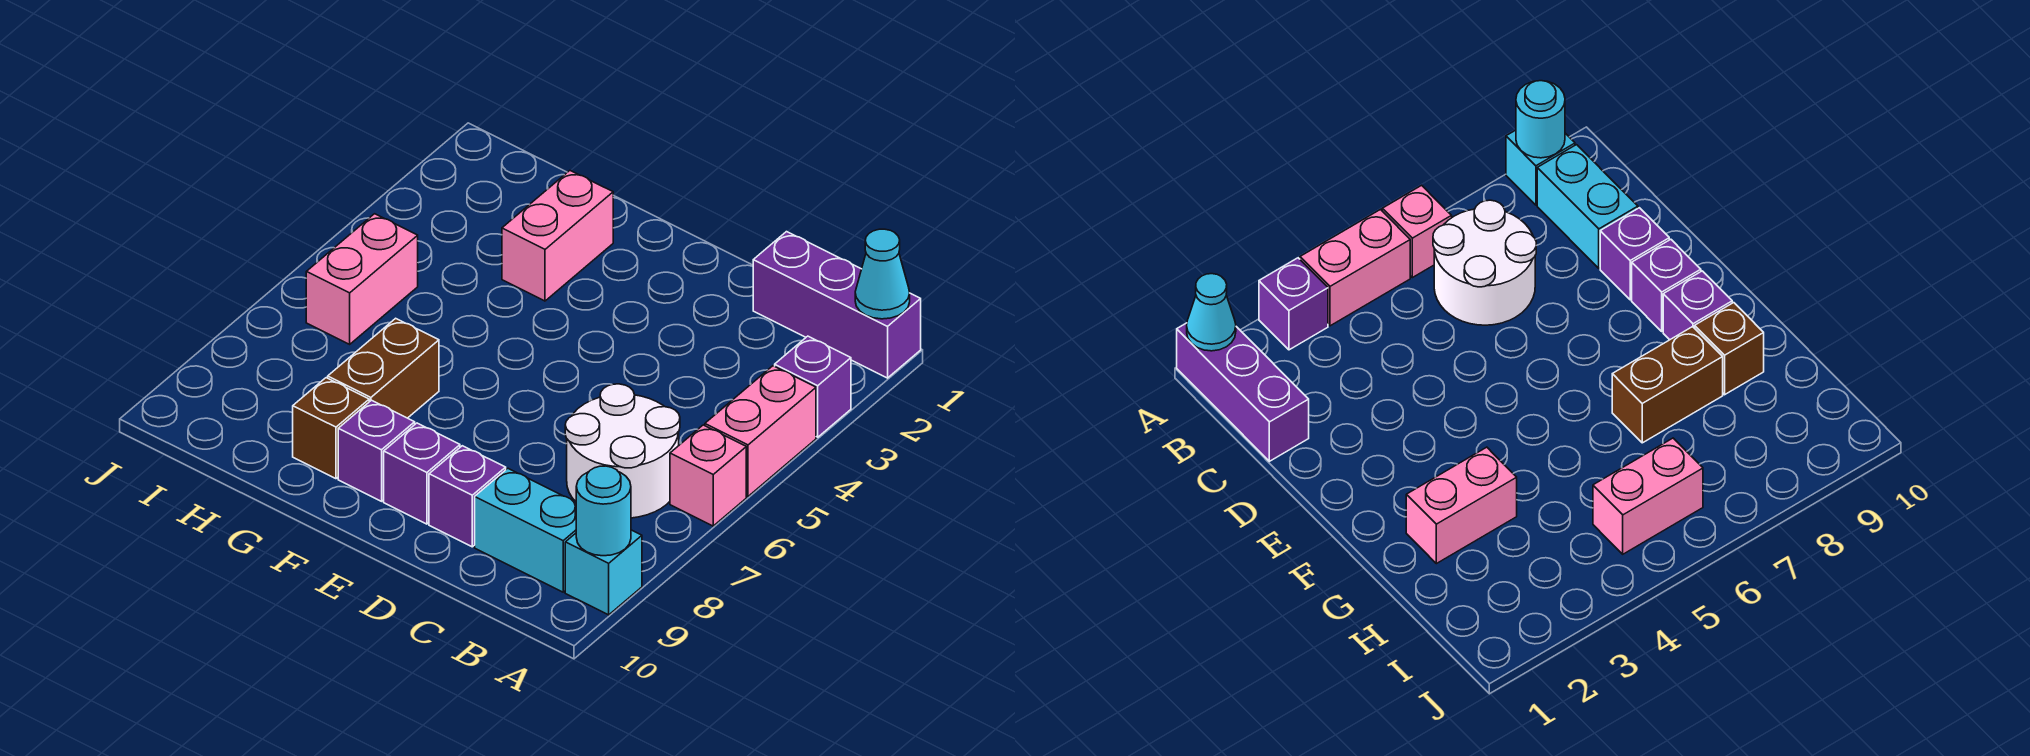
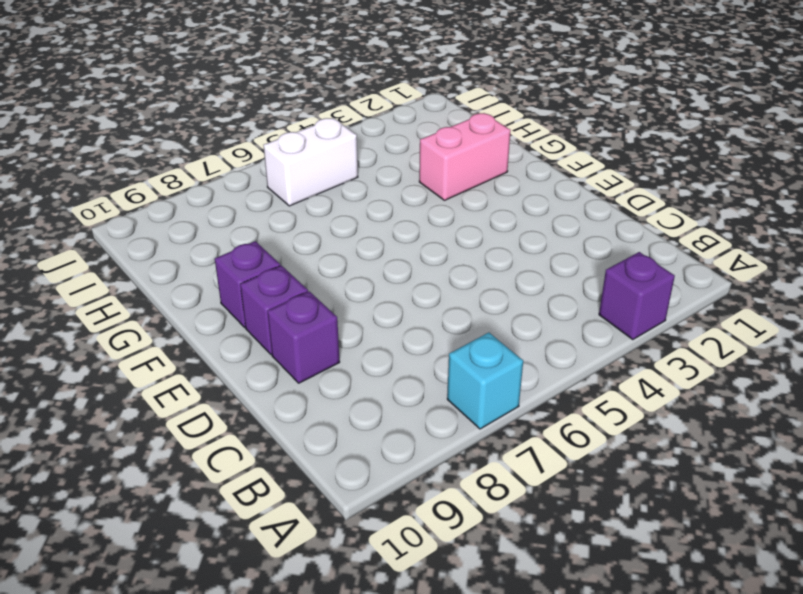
cyan 1x1 brick [447,333,523,429] -> cyan 1x1 brick moved to [565,530,642,615]
white 1x2 brick [263,118,358,206] -> pink 1x2 brick [306,214,418,344]
none -> purple 1x3 brick [753,232,921,378]
none -> pink 1x2 brick [705,366,816,496]
none -> pink 1x1 brick [670,425,746,526]

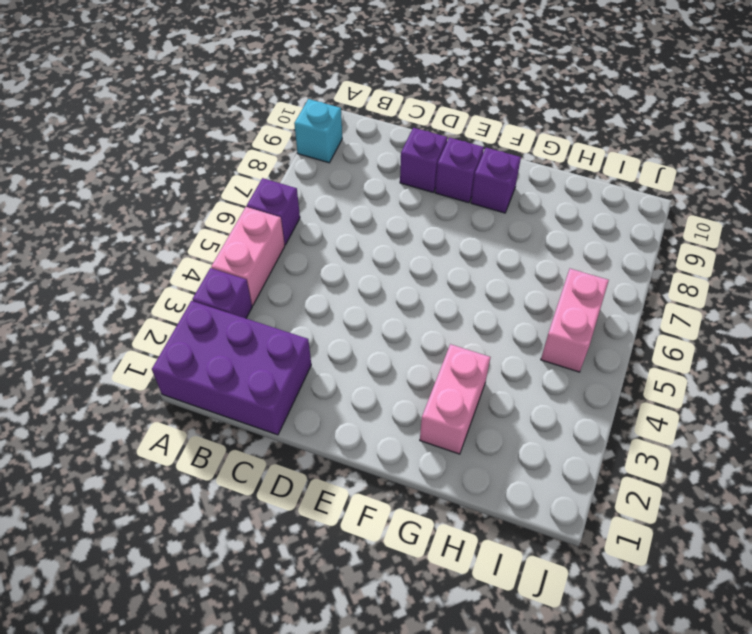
purple 2x3 brick [152,301,311,435] -> purple 1x3 brick [753,232,921,378]
purple 1x1 brick [247,178,300,245] -> pink 1x1 brick [670,425,746,526]
none -> white 2x2 round brick [565,384,680,518]
none -> cyan 1x2 brick [475,469,576,592]
none -> brown 1x2 brick [328,318,439,418]

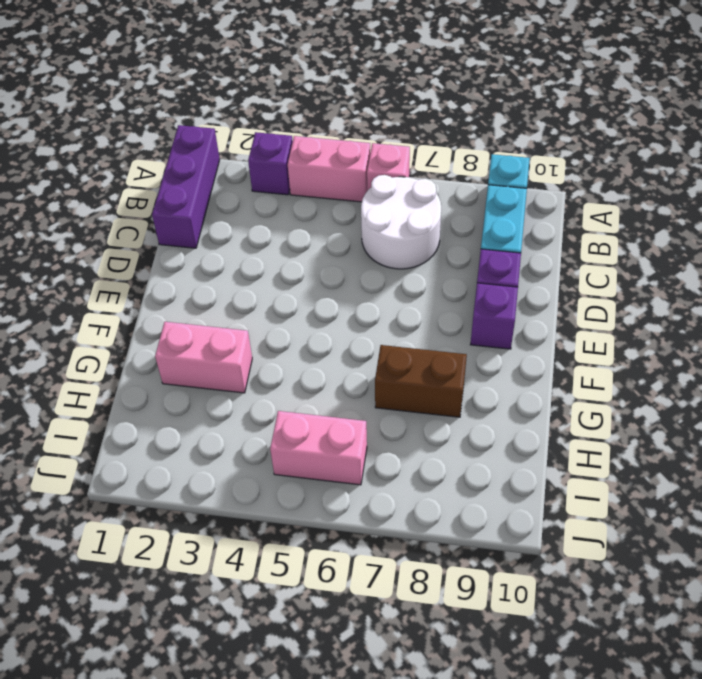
none -> purple 1x1 brick [338,400,415,501]
none -> brown 1x1 brick [293,378,369,479]
none -> cyan 1x1 cone [855,229,910,319]

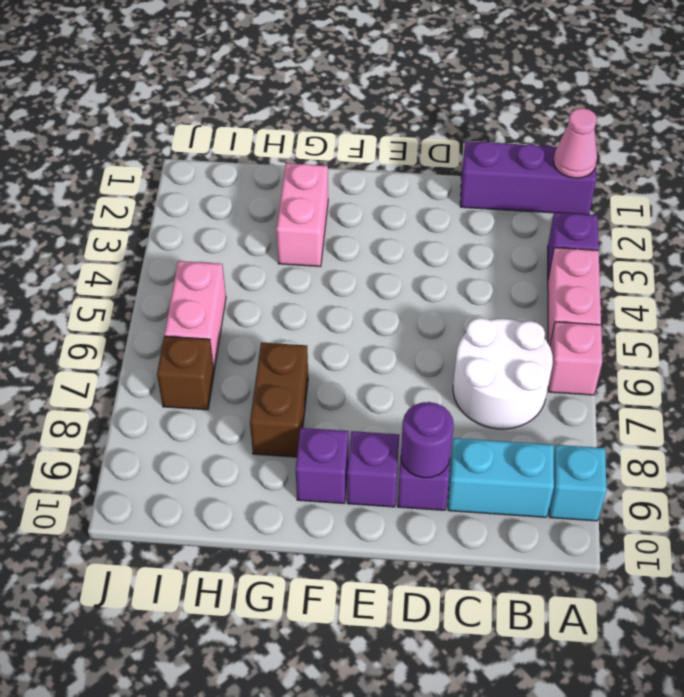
pink 1x1 cone [553,108,597,178] -> cyan 1x1 cone [855,229,910,319]
purple 1x1 round brick [401,402,454,478] -> none
brown 1x1 brick [157,336,214,410] -> brown 1x1 brick moved to [293,378,369,479]
none -> cyan 1x1 round brick [576,466,631,556]

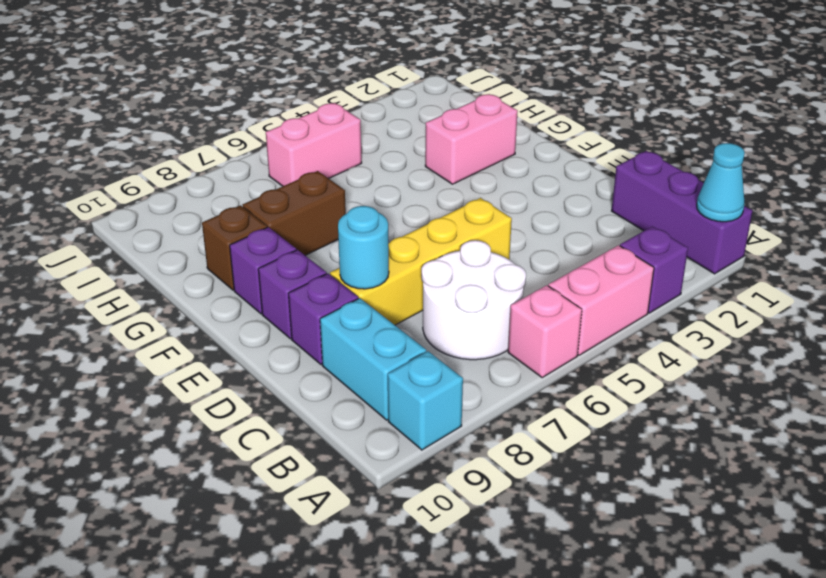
yellow 1x4 brick [330,198,512,325] -> none
cyan 1x1 round brick [338,206,389,289] -> cyan 1x1 round brick moved to [576,466,631,556]

